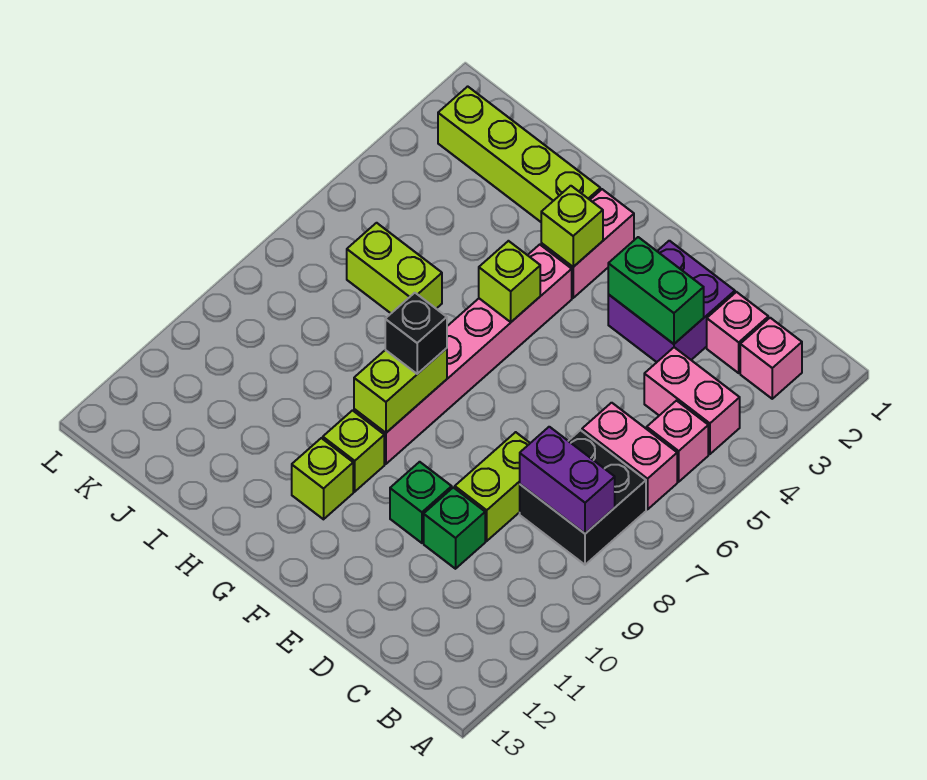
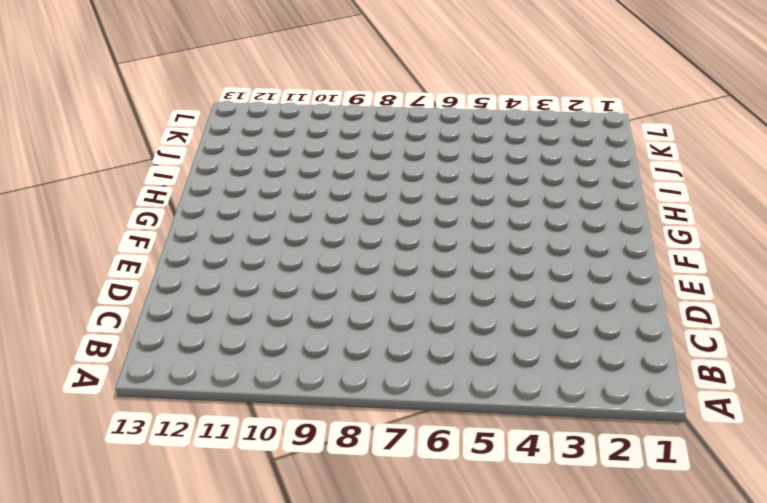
none -> pink 1x1 brick [740,318,802,399]
none -> pink 1x2 brick [644,347,740,454]
none -> pink 1x1 brick [647,401,708,482]

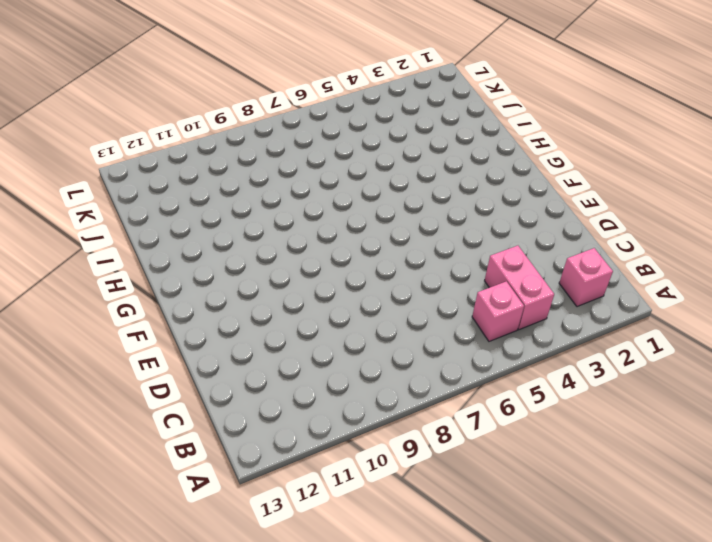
none -> pink 1x2 brick [582,403,677,509]
none -> black 2x2 brick [520,430,646,565]
none -> pink 1x1 brick [707,292,768,373]

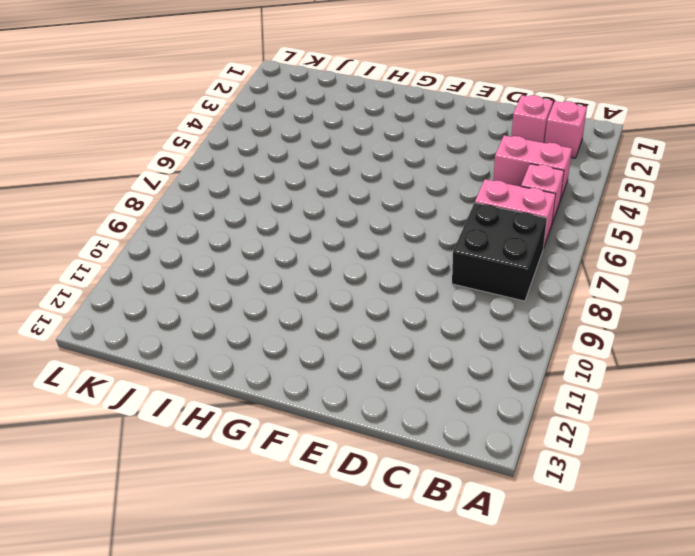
none -> purple 2x2 brick [608,241,735,362]
none -> lime 1x2 brick [455,432,530,541]
none -> green 1x1 brick [424,487,485,569]

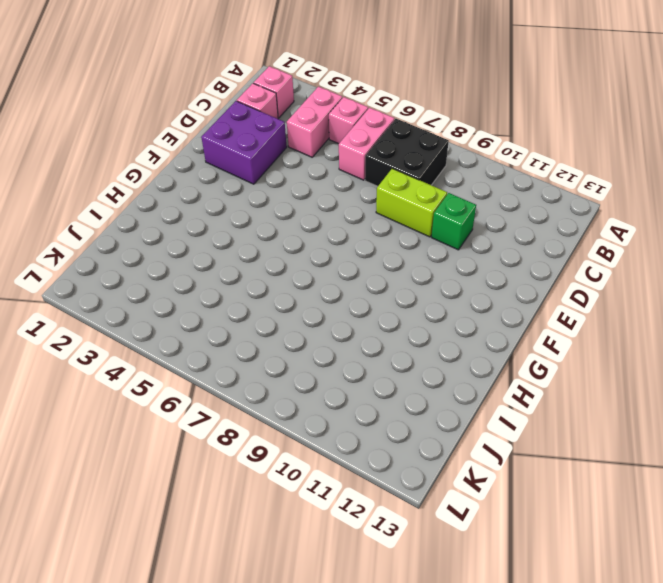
none -> green 1x1 brick [390,462,452,543]
none -> pink 1x2 brick [541,189,634,298]
none -> pink 1x6 brick [354,245,572,464]

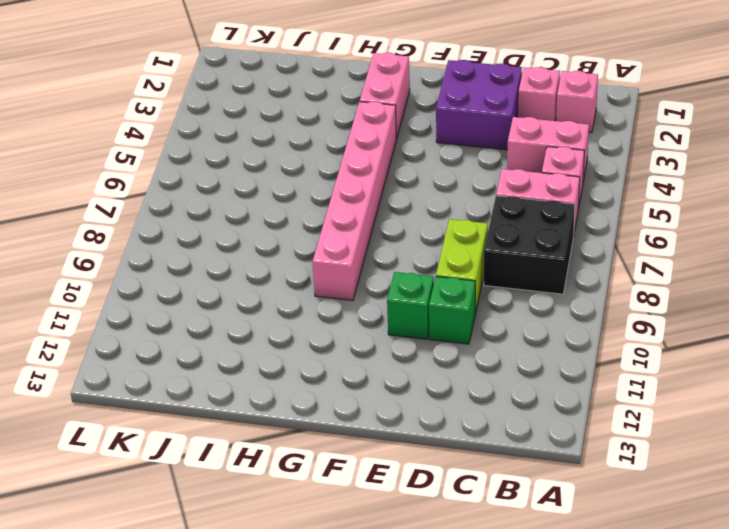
none -> lime 1x1 brick [323,411,384,492]
none -> lime 1x1 brick [292,438,353,519]
none -> lime 1x4 brick [438,86,600,222]

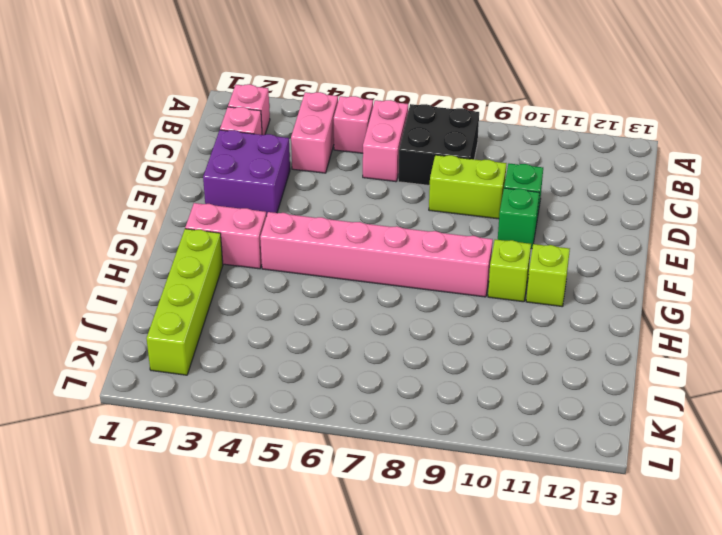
none -> lime 1x2 brick [347,223,442,313]
none -> purple 1x2 brick [520,427,615,534]
none -> green 1x2 brick [608,237,704,344]

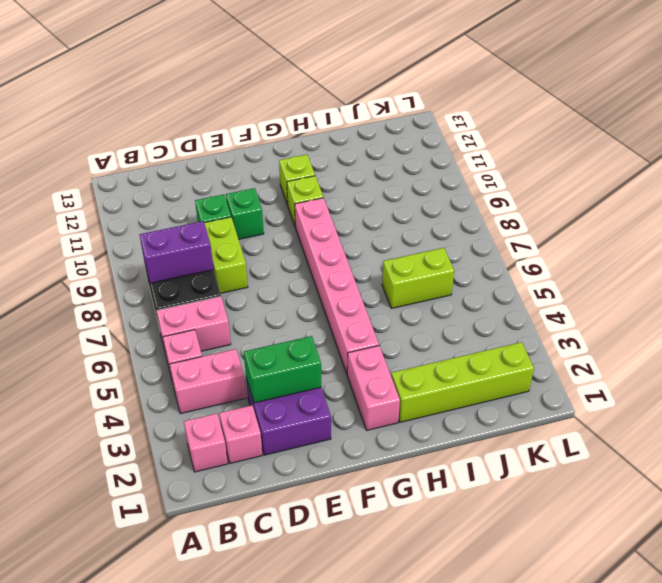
none -> lime 1x1 brick [541,186,603,267]
none -> lime 1x1 brick [479,241,540,322]
none -> lime 1x2 brick [354,348,447,433]

